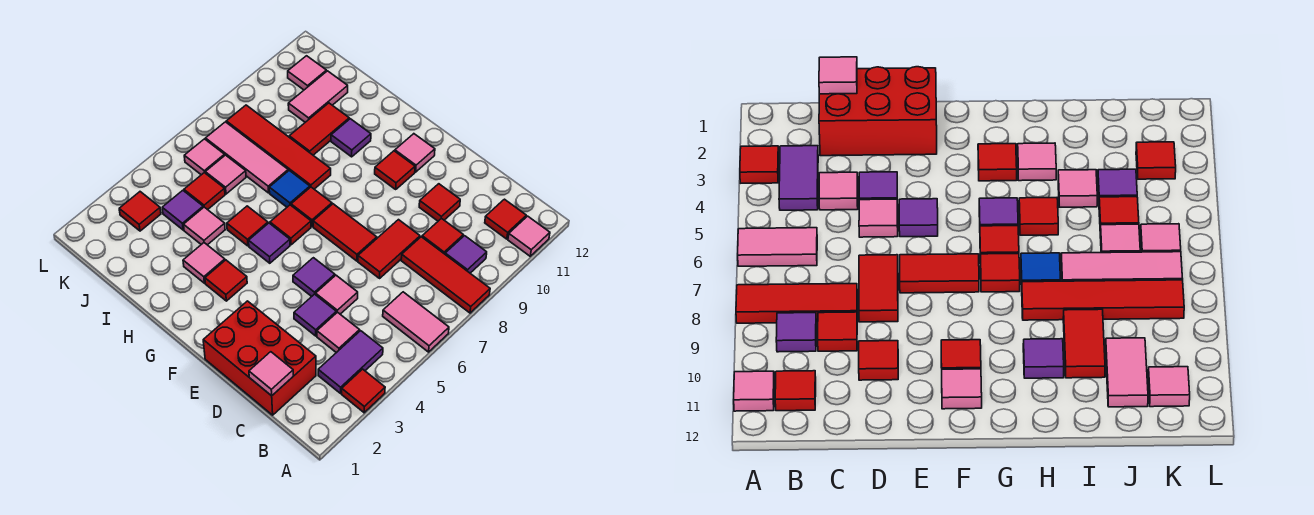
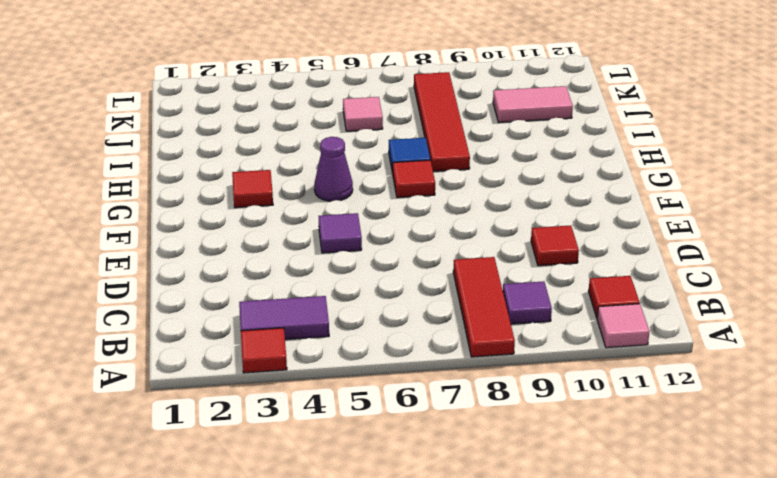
purple 1x1 cone [314,137,353,201] -> purple 1x1 tile [249,223,290,263]
none -> pink 1x2 tile [383,292,449,352]
none -> red 2x3 brick [203,301,316,415]
none -> pink 1x1 tile [317,312,360,353]
none -> red 1x1 tile [422,218,463,254]

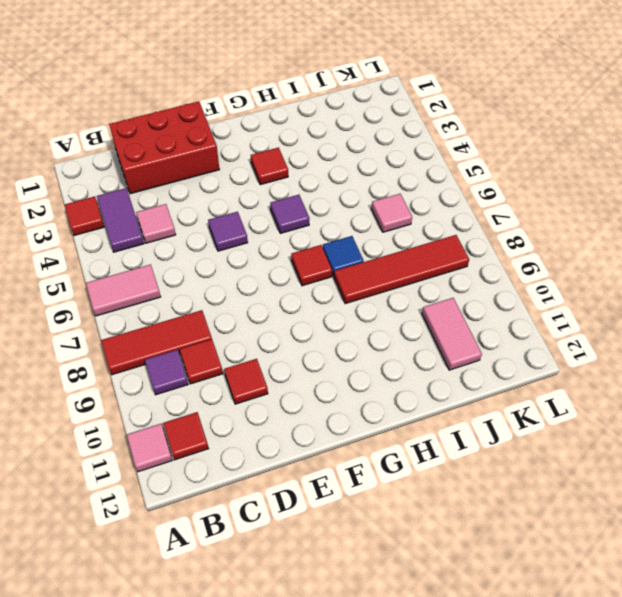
none -> purple 1x1 tile [294,294,336,336]
none -> pink 1x1 tile [316,275,358,314]
none -> red 1x2 tile [358,220,420,278]
none -> red 1x2 tile [313,204,377,261]

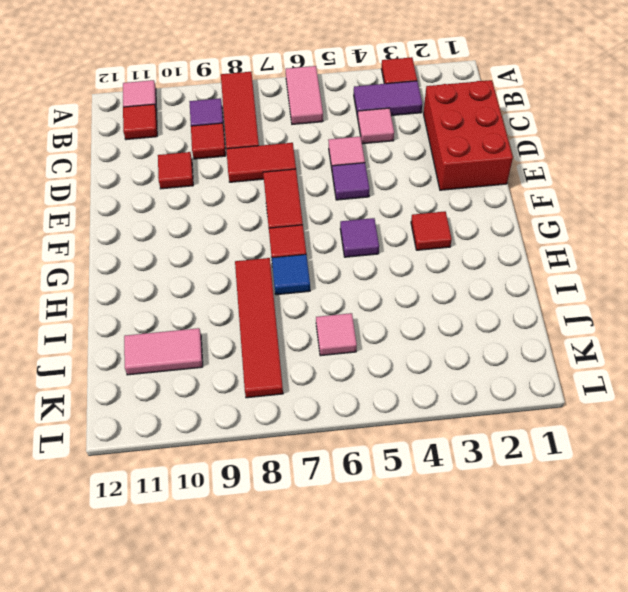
none -> purple 1x1 tile [294,294,336,336]
none -> red 1x1 tile [375,151,415,189]
none -> pink 1x1 tile [395,134,435,172]
none -> red 1x1 tile [270,205,311,245]

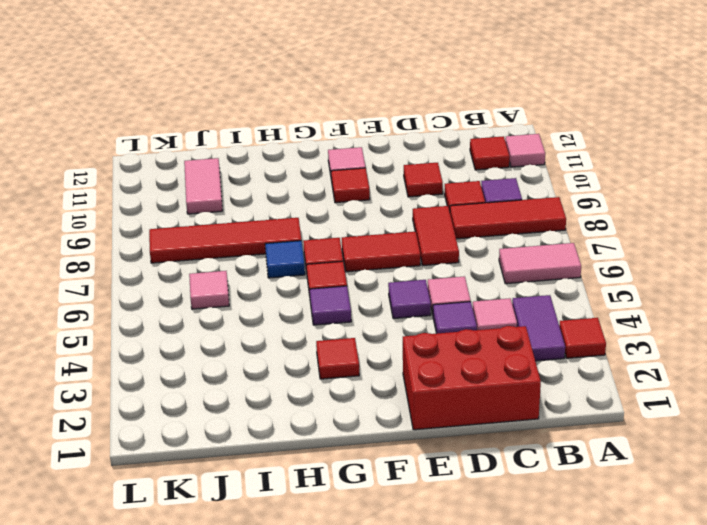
none -> pink 1x1 tile [183,243,225,283]
none -> red 1x1 tile [227,206,268,246]
none -> purple 1x1 tile [331,119,371,157]
none -> pink 1x1 tile [184,207,225,245]

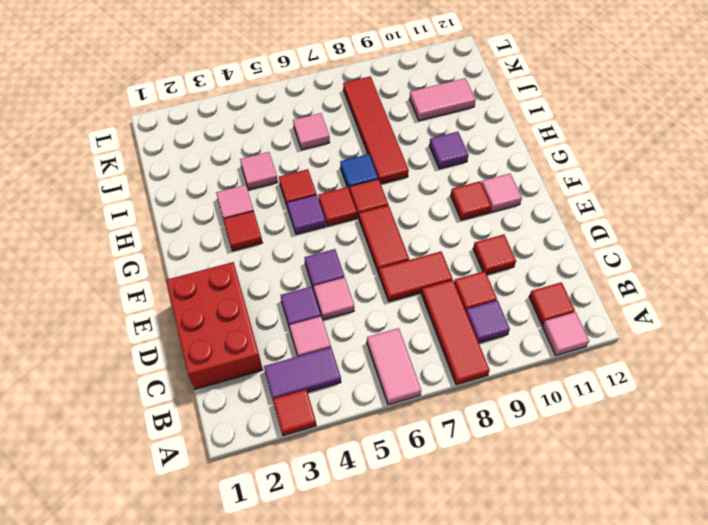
none -> pink 1x3 tile [206,122,288,193]
none -> red 1x2 tile [289,103,349,155]
none -> purple 1x1 tile [162,190,203,230]
none -> red 1x1 tile [184,173,225,210]

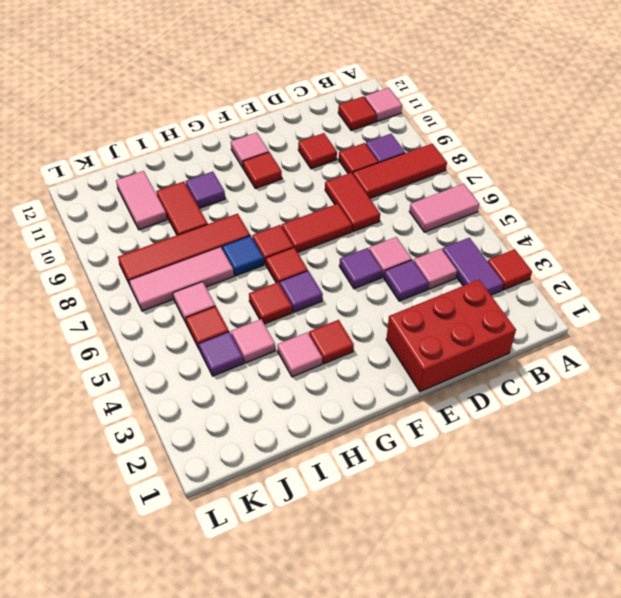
none -> red 1x1 tile [119,192,161,231]
none -> pink 1x1 tile [184,139,225,175]
none -> pink 1x1 tile [288,56,326,90]
none -> pink 1x1 tile [249,352,293,396]

